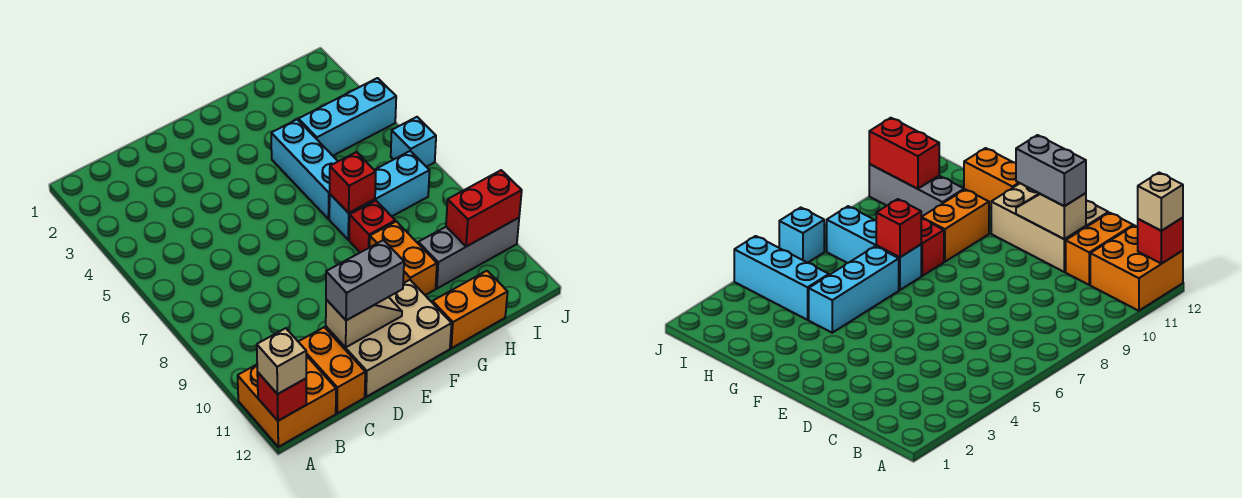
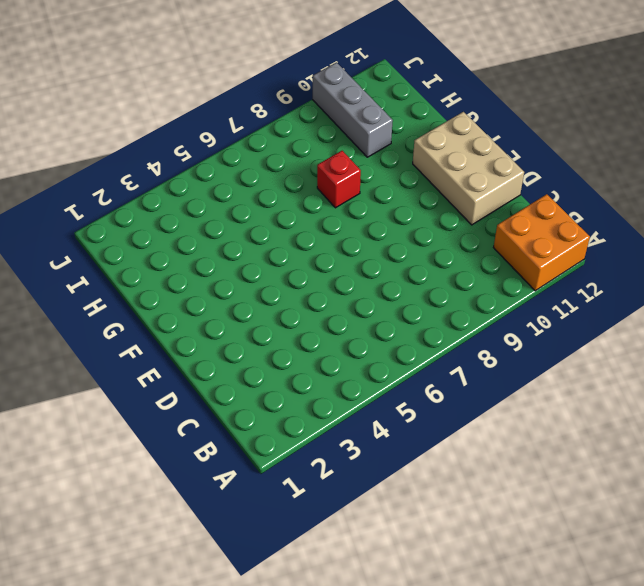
none -> orange 1x2 brick [298,327,365,413]
none -> cyan 1x3 brick [271,120,338,219]
none -> cyan 1x3 brick [329,151,430,240]

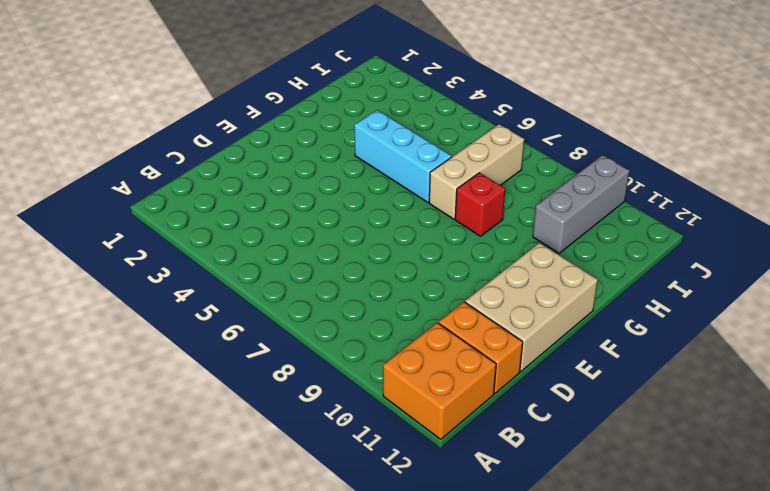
tan 1x3 brick [429,124,524,219] -> cyan 1x3 brick [329,151,430,240]
none -> orange 1x2 brick [370,221,437,295]
none -> orange 1x2 brick [432,271,508,348]
none -> cyan 1x3 brick [299,78,396,156]

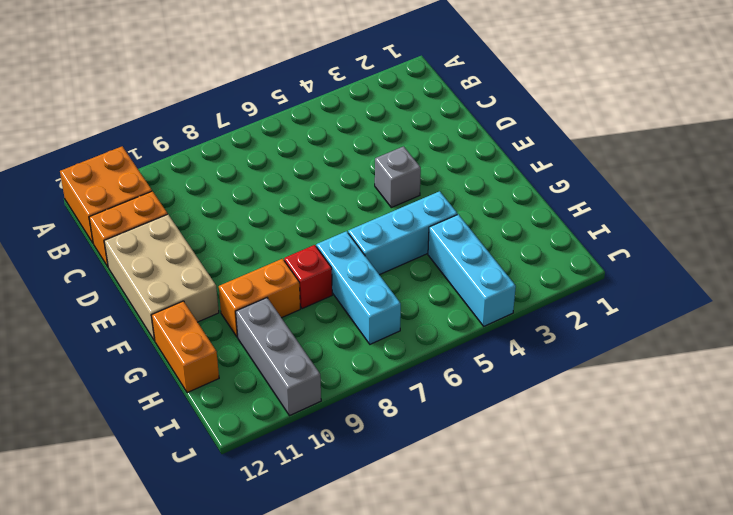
grey 1x1 brick [375,146,421,208] -> none
none -> cyan 1x1 brick [391,117,436,167]
none -> red 1x1 brick [257,372,306,421]
none -> tan 1x2 slope [326,297,402,347]

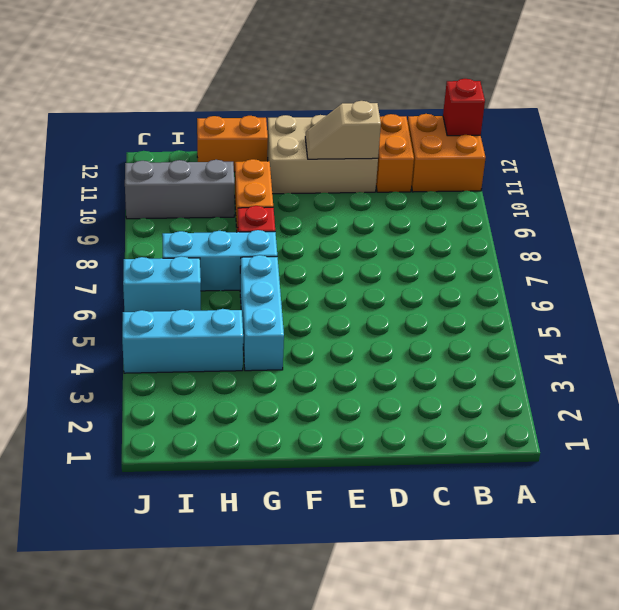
cyan 1x2 brick [123,256,201,312] -> cyan 1x1 brick [391,117,436,167]
none -> red 1x1 brick [330,152,376,213]
none -> red 1x2 brick [446,170,522,247]
none -> tan 1x1 brick [257,328,306,394]

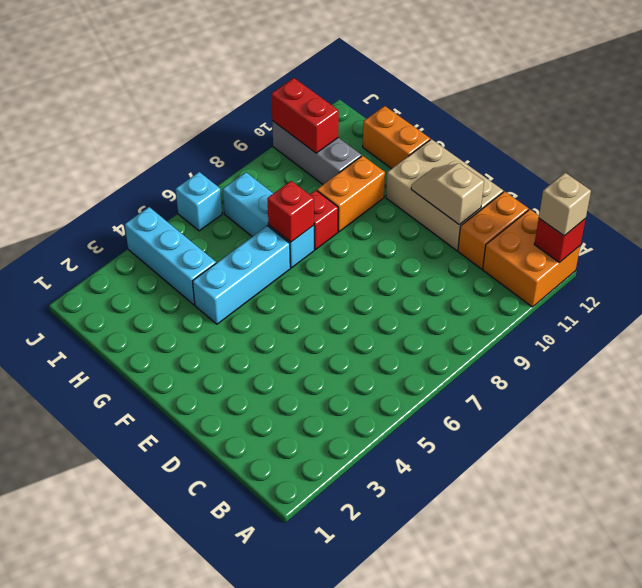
none -> grey 1x2 brick [326,240,404,320]

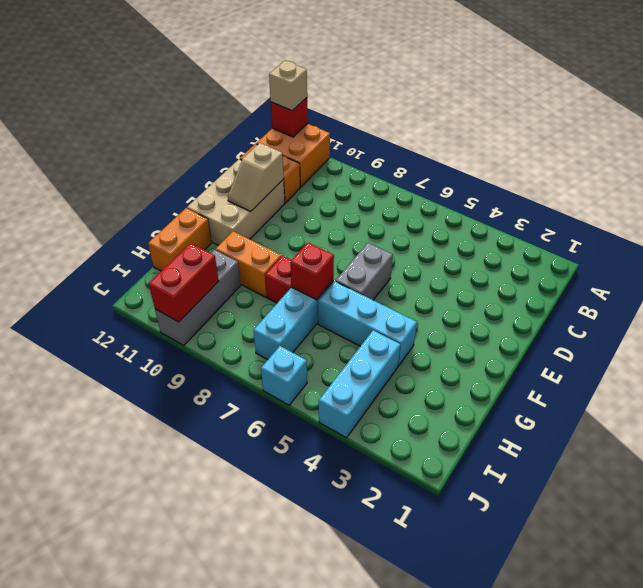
grey 1x2 brick [336,243,393,300] -> grey 1x2 brick moved to [326,240,404,320]

